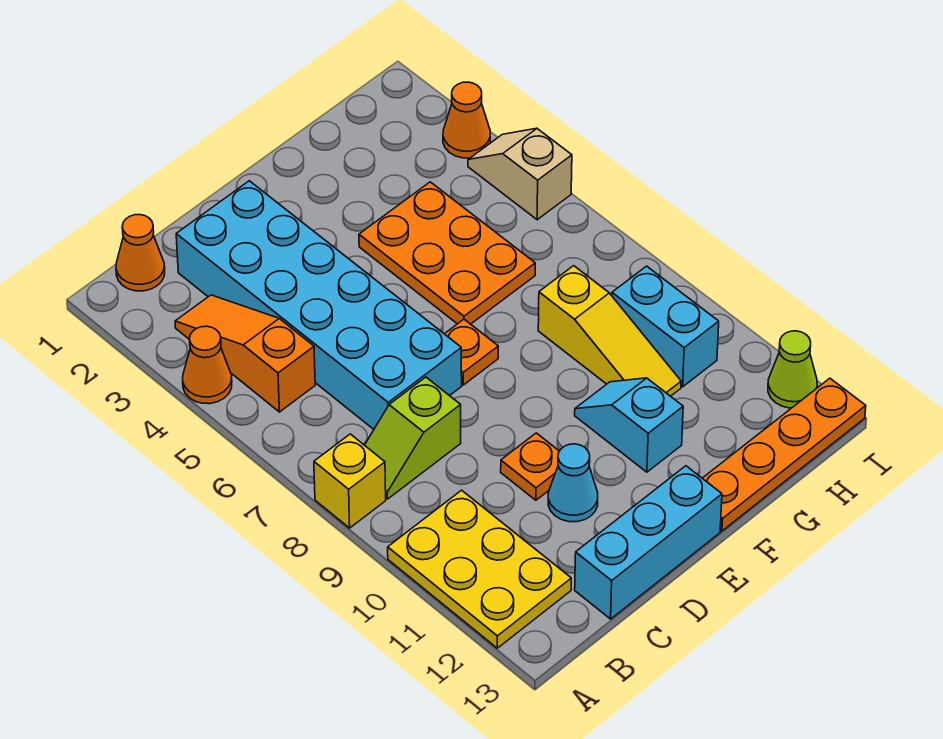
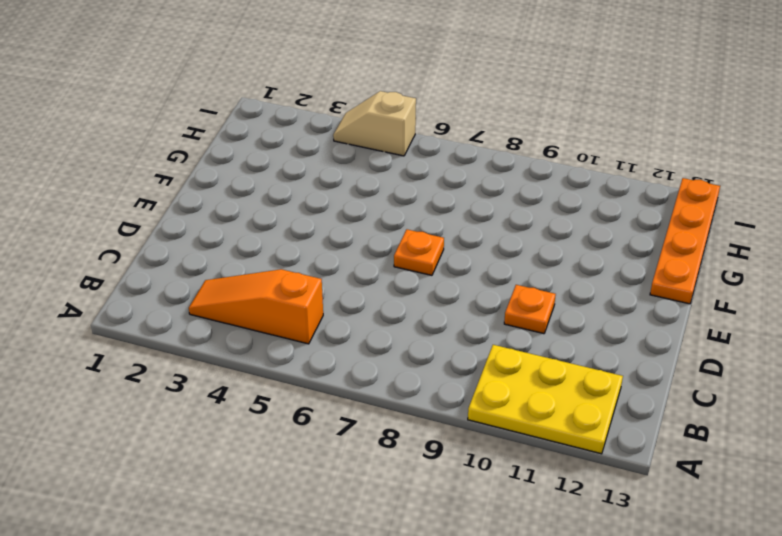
none -> orange 1x1 cone [183,326,232,404]
none -> yellow 1x1 brick [314,434,386,528]
none -> orange 1x1 cone [116,215,165,291]

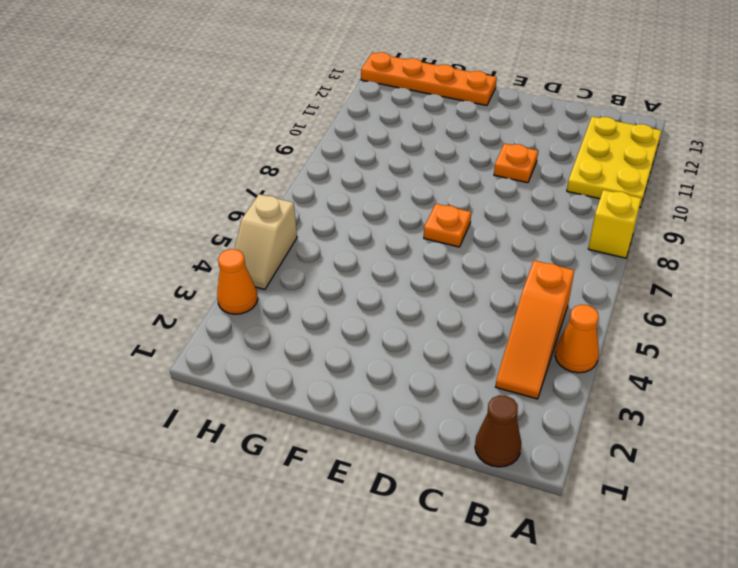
brown 1x1 cone [475,395,521,467] -> orange 1x1 cone [116,215,165,291]
none -> lime 1x2 slope [365,377,461,499]
none -> cyan 2x6 brick [176,181,462,429]
none -> cyan 1x3 brick [575,466,722,619]

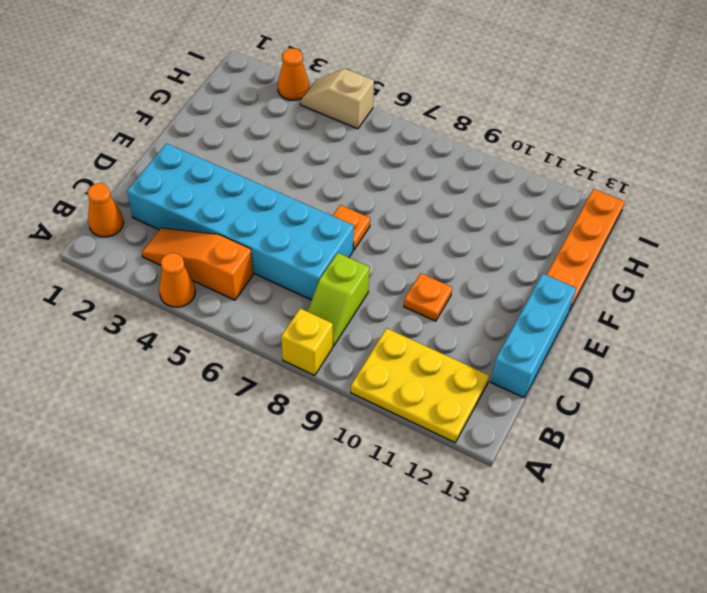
none -> cyan 1x1 cone [548,444,598,522]
none -> orange 2x3 plate [359,182,535,324]
none -> cyan 1x2 slope [575,378,683,472]

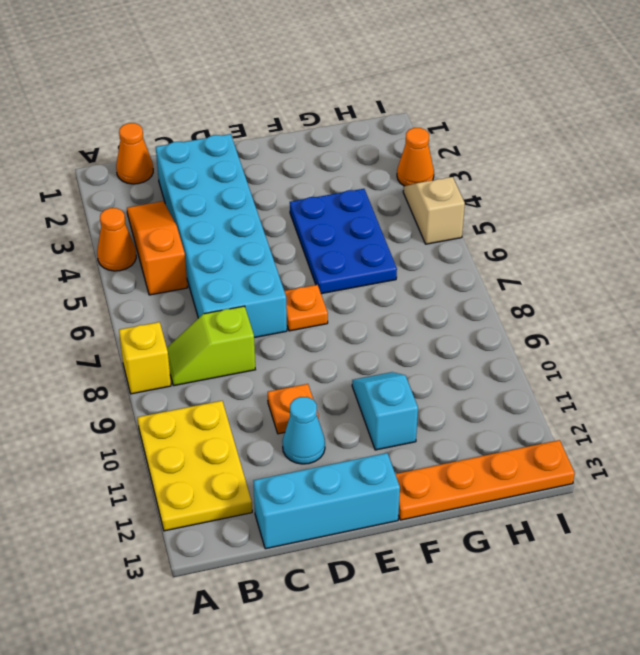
blue 2x3 plate [290,189,397,294] -> orange 2x3 plate [359,182,535,324]
none -> yellow 1x3 slope [538,266,681,396]
none -> cyan 1x2 brick [612,266,719,387]
none -> lime 1x1 cone [768,331,817,408]

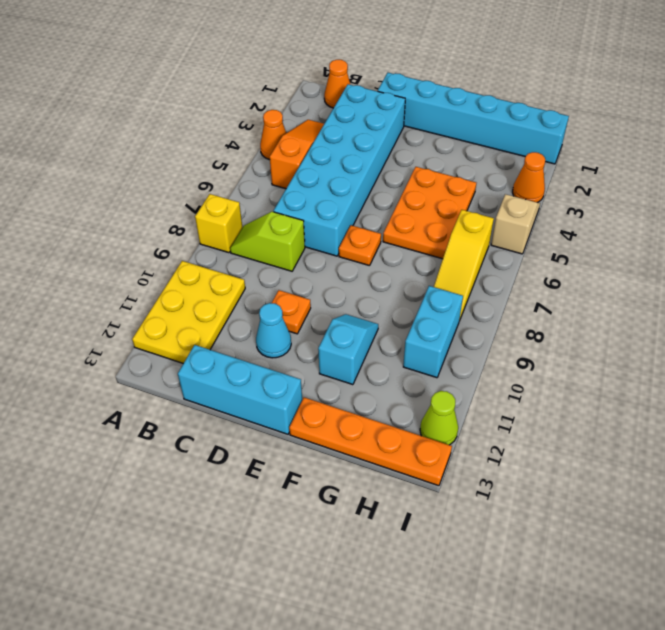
cyan 1x6 brick [378,73,569,164] -> none
yellow 1x3 slope [434,210,494,321] -> yellow 1x3 slope moved to [538,266,681,396]

